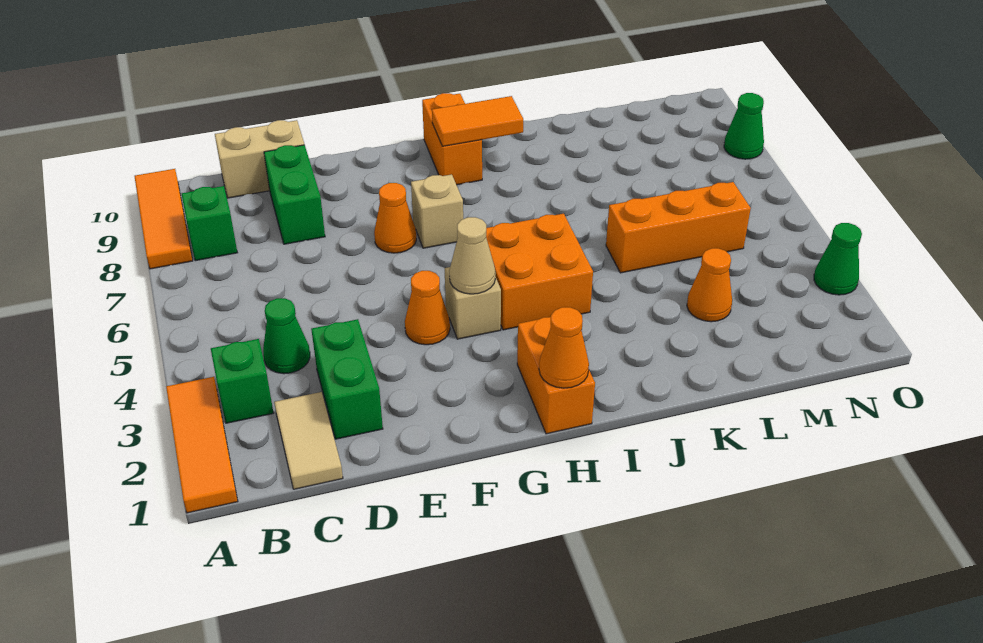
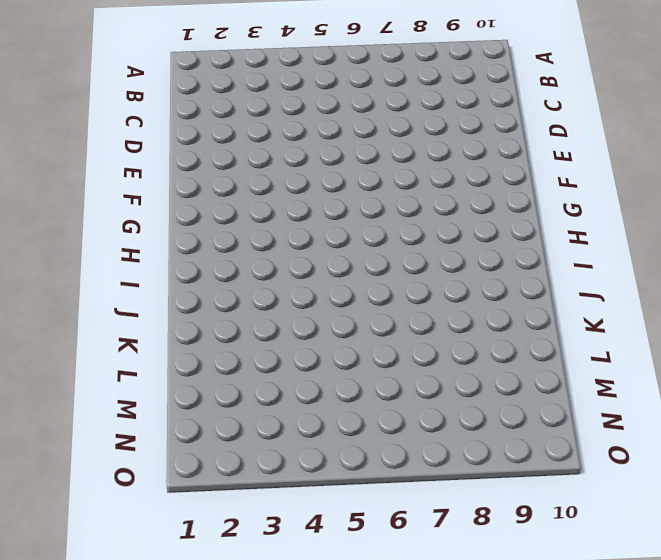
none -> orange 1x3 tile [166,377,238,513]
none -> orange 1x3 tile [135,169,193,269]
none -> green 1x1 brick [211,339,273,423]

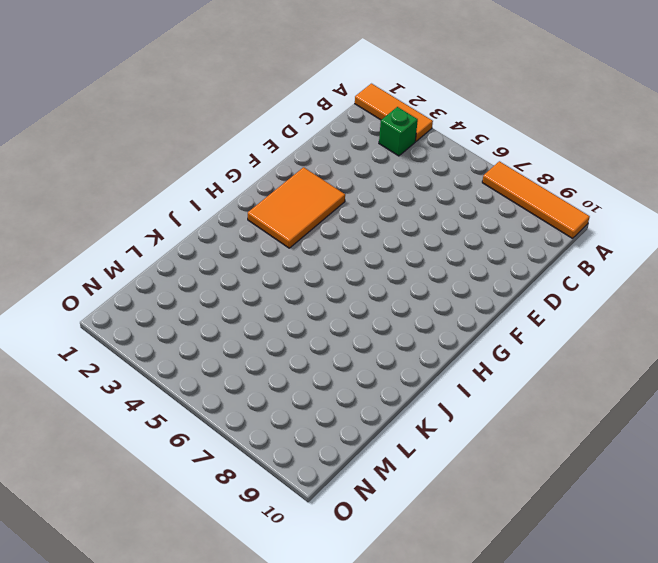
orange 1x4 tile [482,161,590,238] -> orange 1x3 tile [135,169,193,269]
orange 2x3 tile [248,167,345,248] -> orange 1x2 brick [517,317,595,434]
none -> green 1x1 brick [182,186,237,261]
none -> tan 1x2 tile [274,392,343,489]
none -> green 1x1 cone [263,298,310,374]

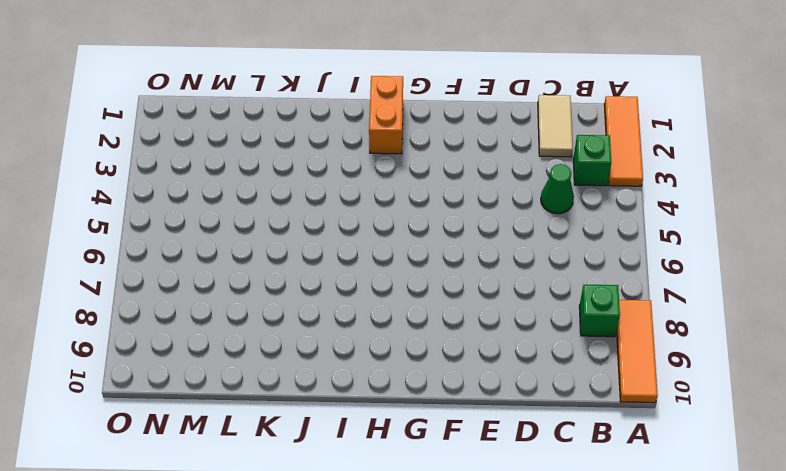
none -> tan 1x2 brick [215,120,304,198]
none -> green 1x2 brick [311,319,383,439]
none -> green 1x2 brick [264,145,325,244]

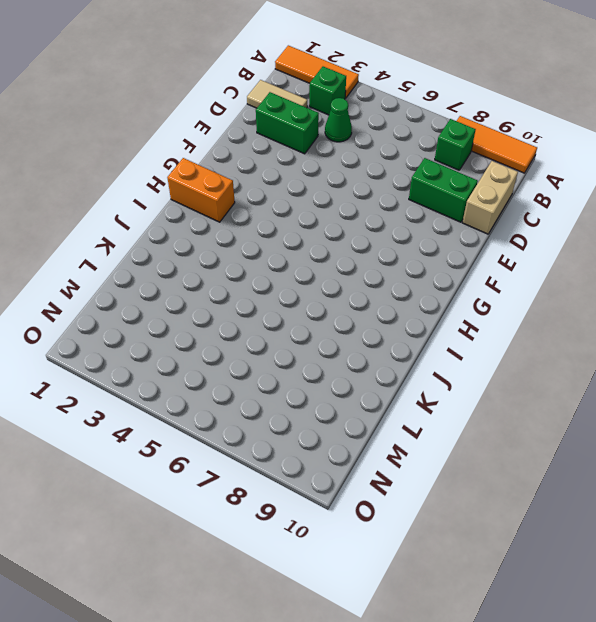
none -> orange 1x1 cone [405,271,450,345]
none -> orange 1x1 cone [374,183,416,253]
none -> tan 1x1 brick [445,267,501,339]

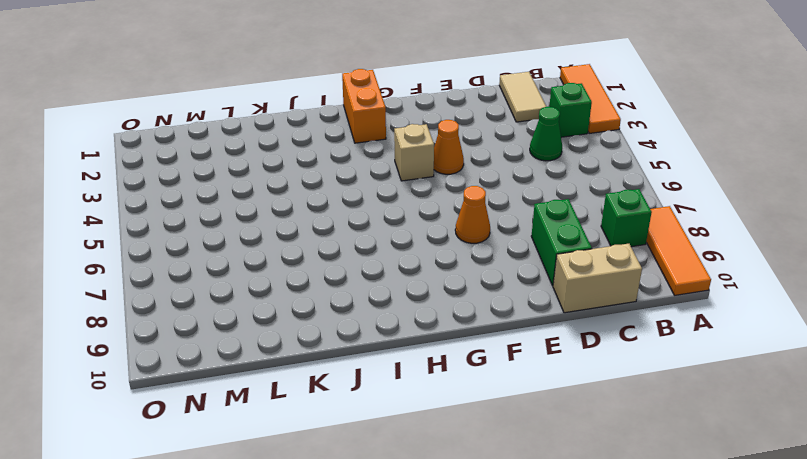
none -> green 1x2 brick [311,319,383,439]
none -> tan 1x1 brick [411,174,463,248]
none -> orange 2x2 brick [486,214,593,330]

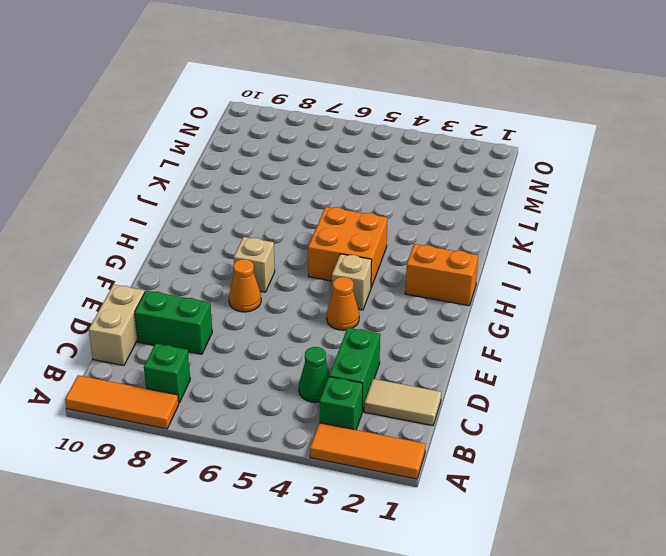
green 1x2 brick [329,328,380,412] -> green 1x2 brick turned to [311,319,383,439]
none -> orange 1x2 brick [422,93,482,185]
none -> orange 1x3 brick [606,182,751,273]
none -> orange 1x1 cone [687,248,732,322]

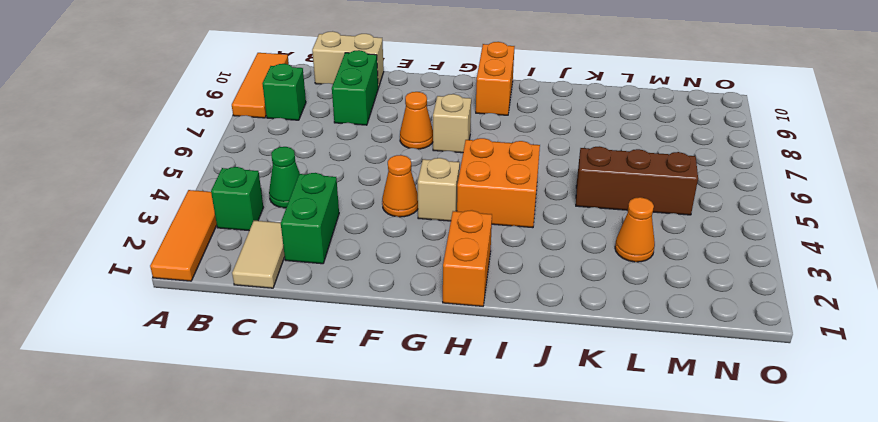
brown 1x3 brick [576,146,698,215] -> orange 1x3 brick [606,182,751,273]
none -> green 1x1 cone [814,223,862,295]
none -> green 1x1 cone [724,93,764,159]
none -> tan 1x1 cone [449,217,496,294]

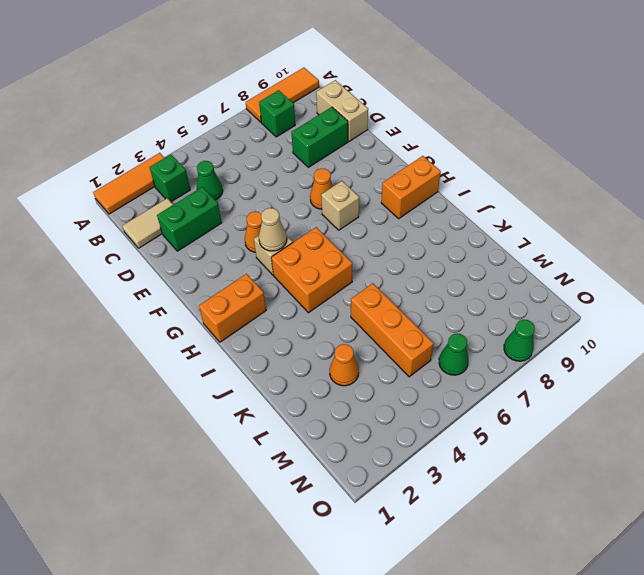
green 1x1 cone [439,334,468,375] -> green 1x1 cone moved to [814,223,862,295]
none -> orange 1x1 cone [539,307,589,388]
none -> orange 1x2 tile [432,96,523,146]

